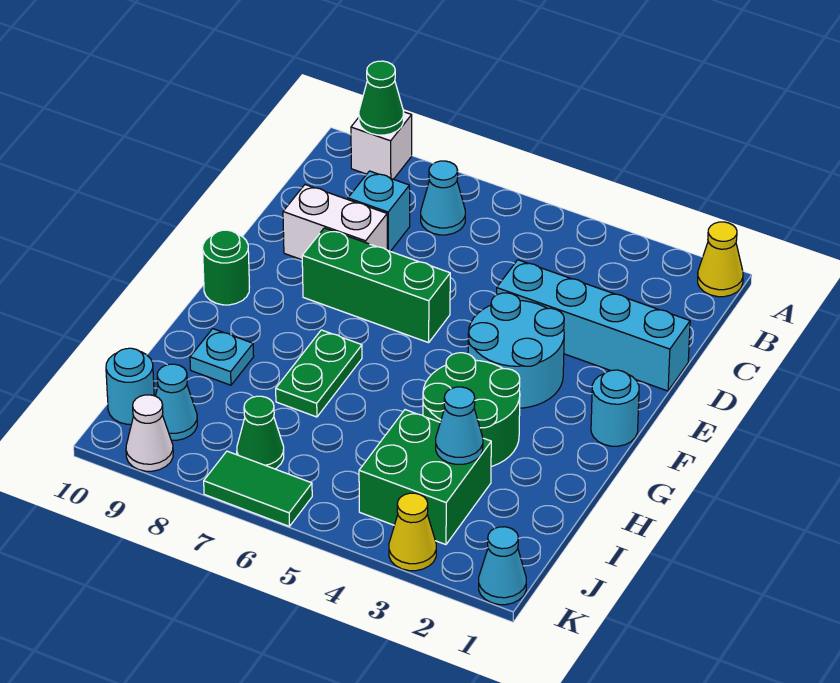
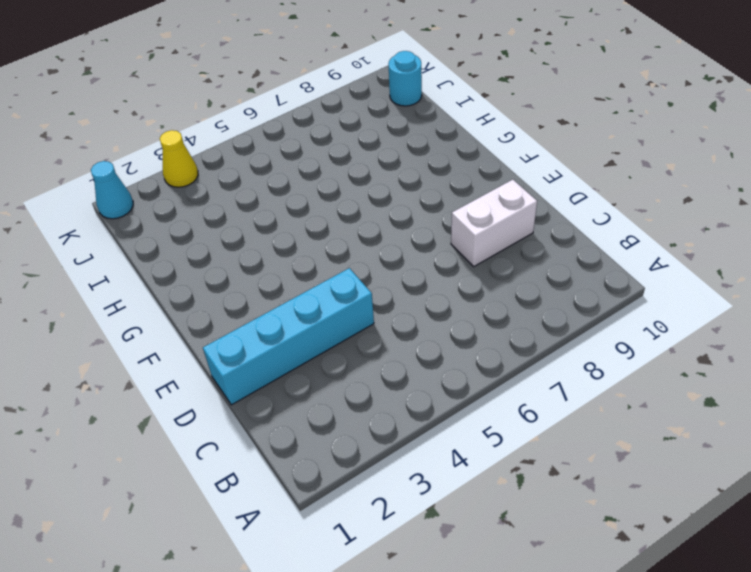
none -> yellow 1x1 cone [698,222,743,297]
none -> white 1x1 brick [351,112,412,179]
none -> cyan 1x1 cone [421,161,465,235]

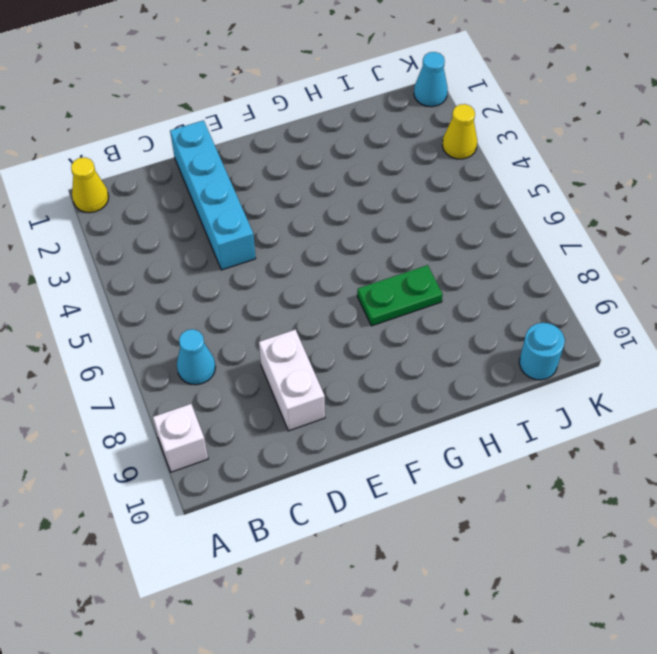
none -> cyan 1x1 brick [348,171,410,251]
none -> cyan 2x2 round brick [468,293,564,408]
none -> green 1x3 brick [302,228,450,343]

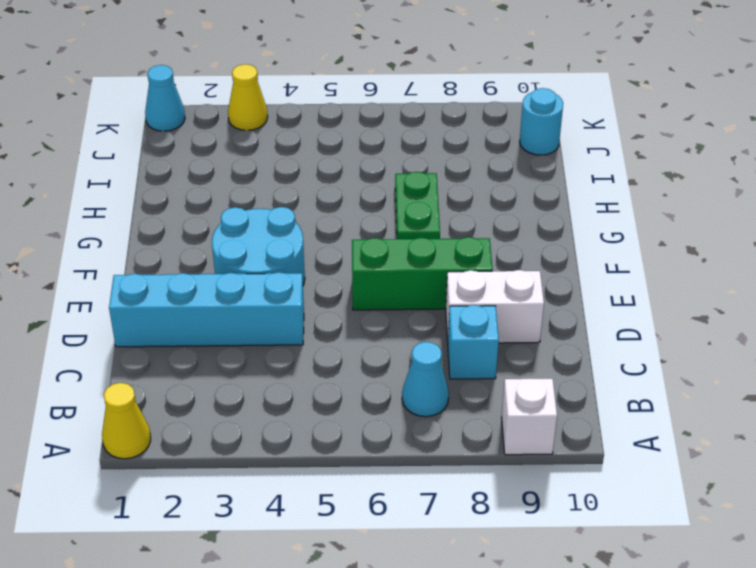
none -> cyan 1x1 round brick [591,370,639,446]
none -> green 1x1 round brick [203,230,249,305]
none -> green 2x2 round brick [423,353,520,467]

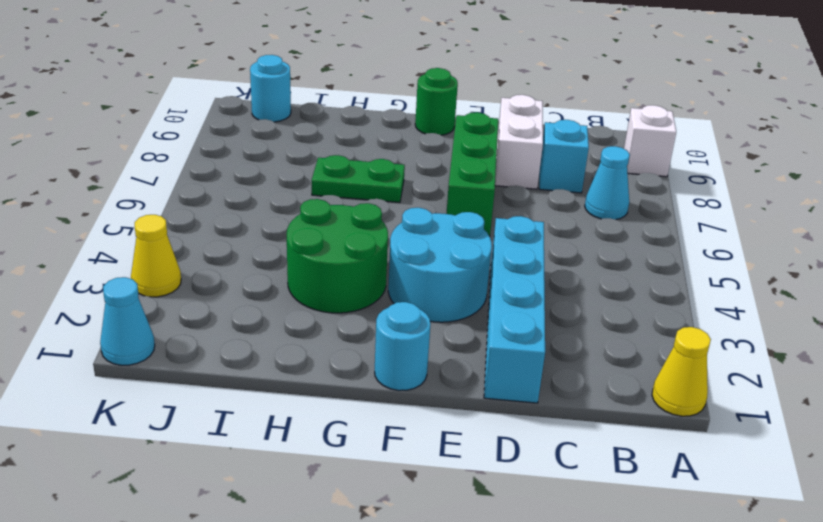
none -> cyan 1x1 plate [190,329,254,385]
none -> green 2x2 brick [359,410,491,545]
none -> green 1x1 cone [237,396,284,469]

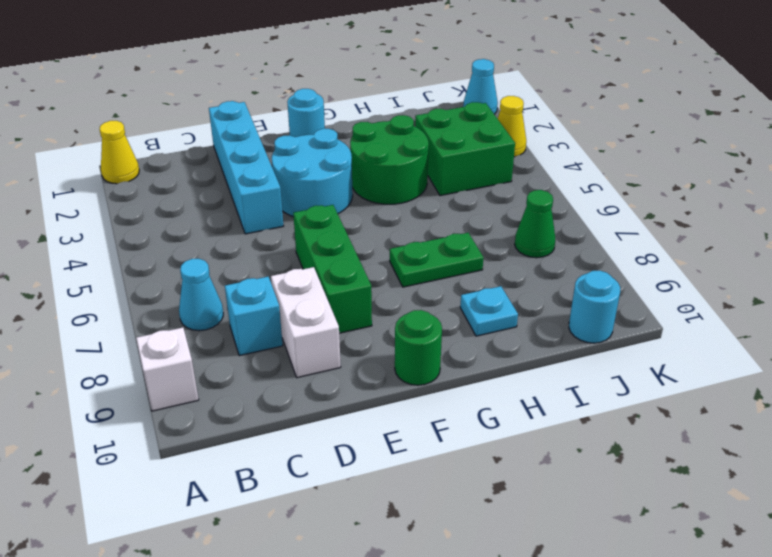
none -> cyan 1x1 cone [156,364,197,440]
none -> green 1x2 tile [204,451,312,526]
none -> white 1x1 cone [126,395,173,471]

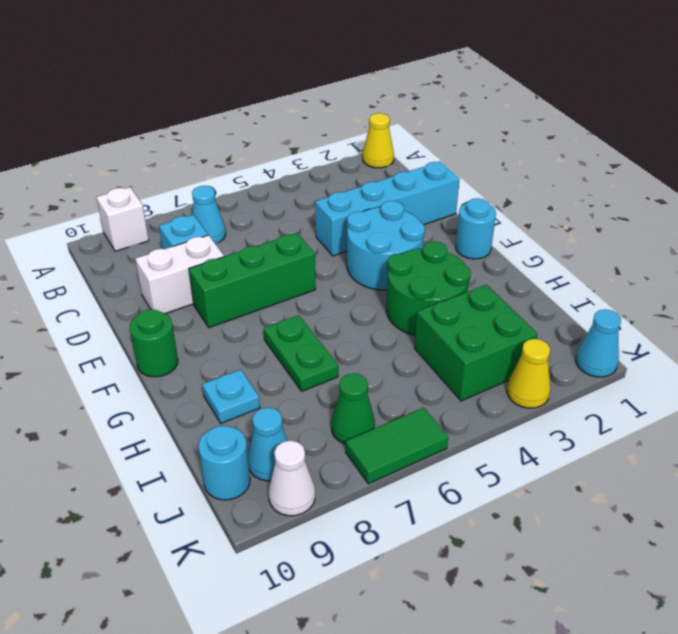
none -> green 1x1 cone [359,61,404,135]
none -> cyan 1x1 cone [436,387,483,464]

